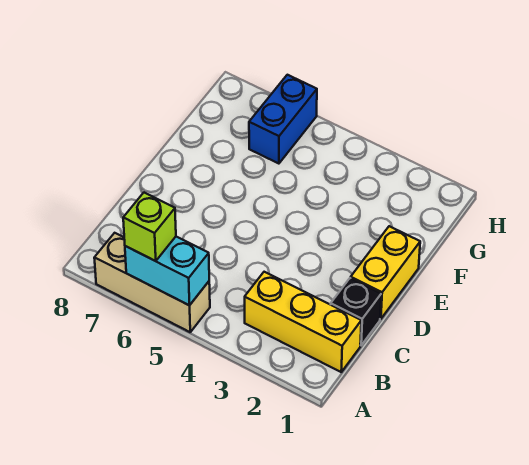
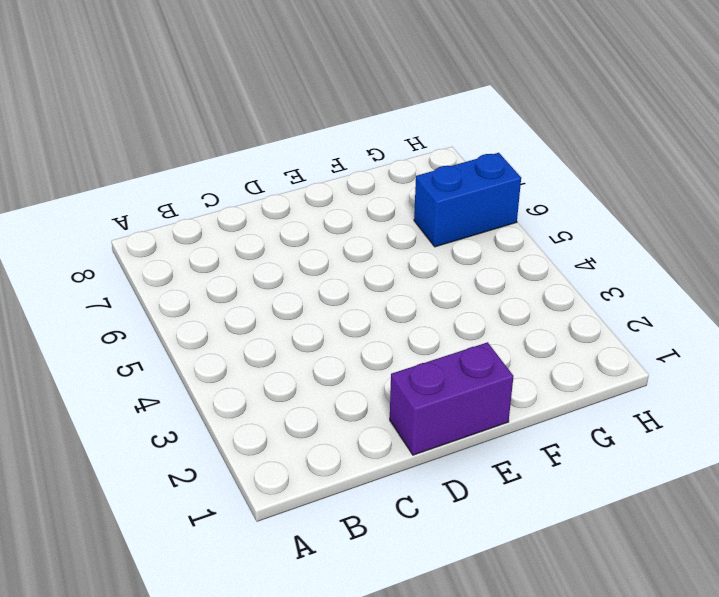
purple 1x2 brick [390,342,513,455] -> yellow 1x2 brick [351,226,420,319]
none -> tan 1x3 brick [94,233,210,332]
none -> yellow 1x3 brick [245,272,361,372]

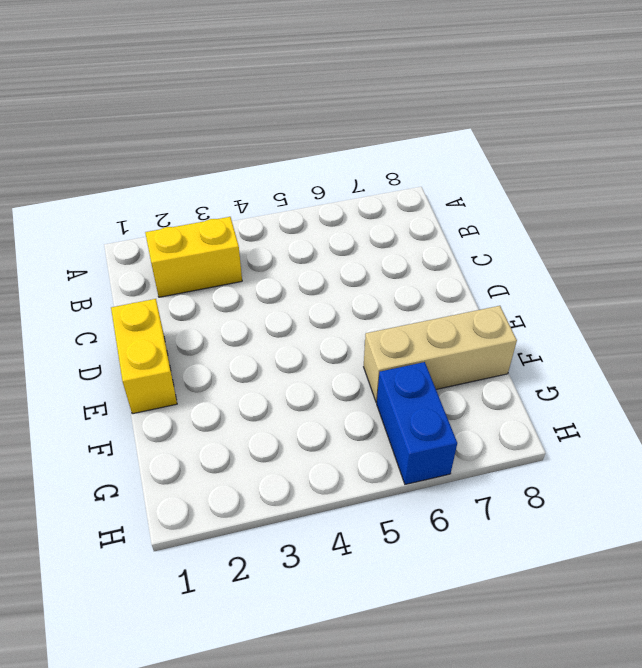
yellow 1x2 brick [145,217,242,297] -> yellow 1x3 brick [245,272,361,372]
tan 1x3 brick [364,306,517,402] -> tan 1x3 brick moved to [94,233,210,332]
none -> black 1x1 brick [331,278,381,345]
none -> cyan 1x2 brick [125,237,209,305]

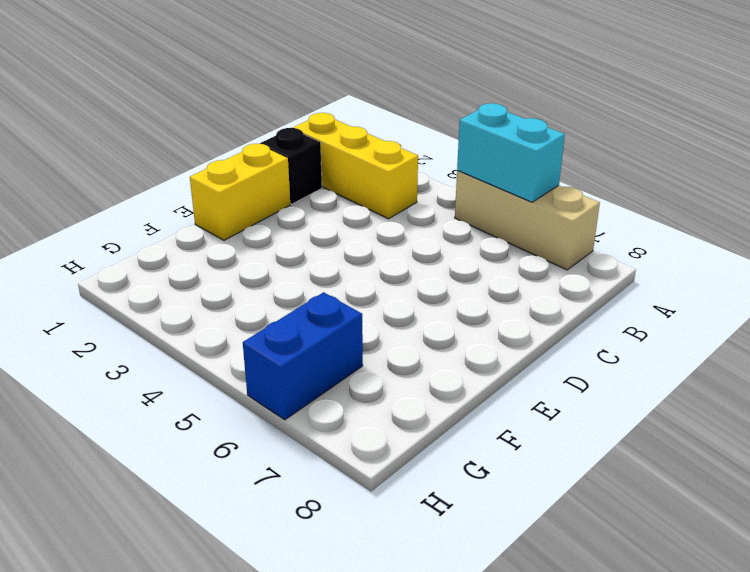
none -> lime 1x1 brick [123,193,176,261]

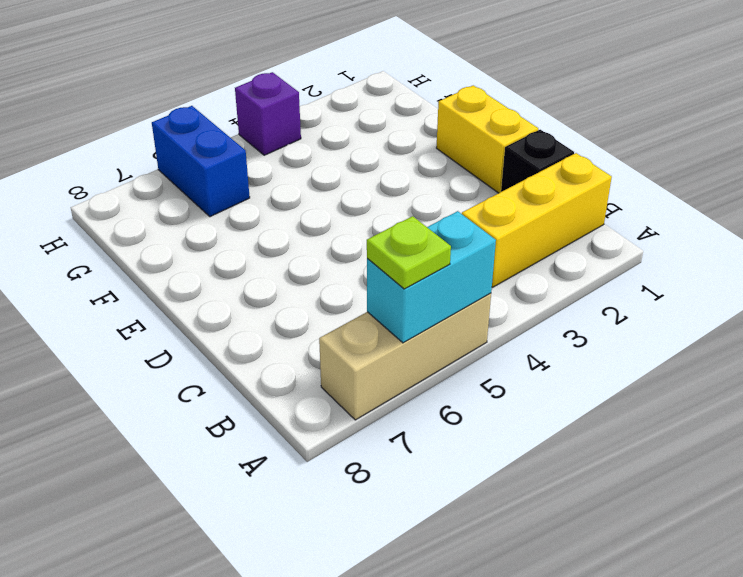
lime 1x1 plate [367,216,451,289] -> lime 1x1 brick [123,193,176,261]
purple 1x1 brick [235,72,301,155] -> none

